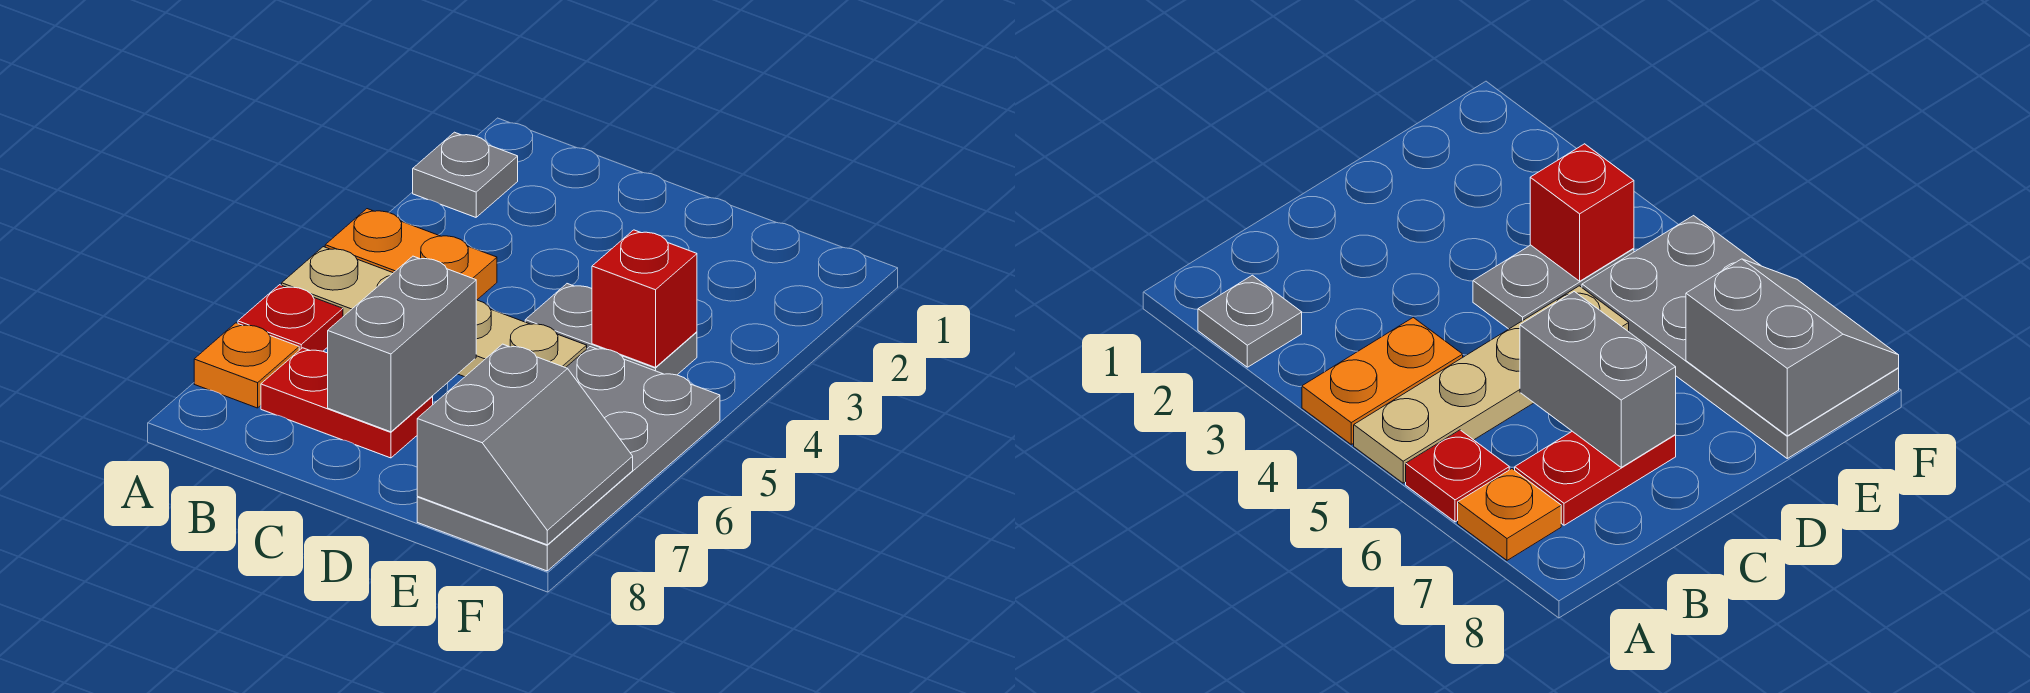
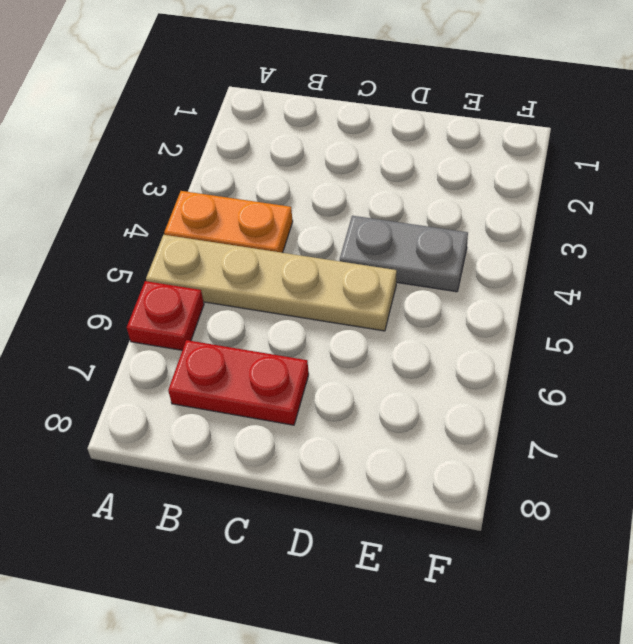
none -> grey 1x1 plate [413,132,518,217]
none -> orange 1x1 plate [194,323,299,408]

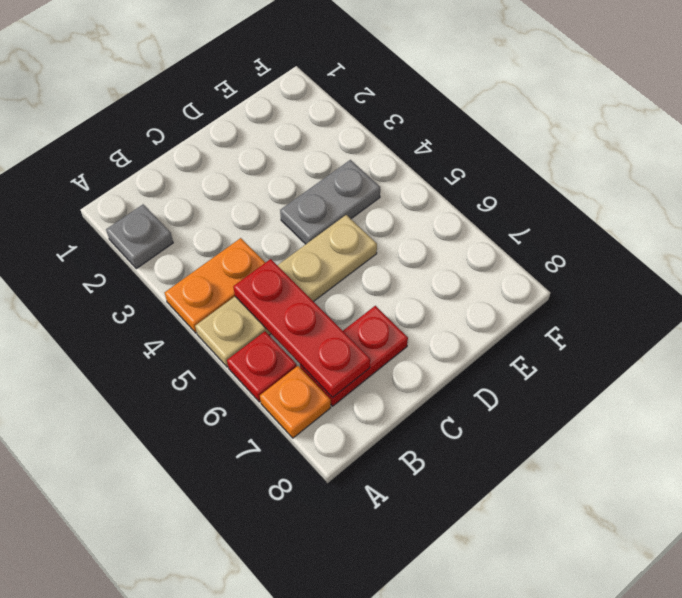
red 1x3 plate [233,259,370,398] -> none
none -> grey 2x4 plate [417,347,720,571]
none -> grey 1x2 brick [328,256,476,432]

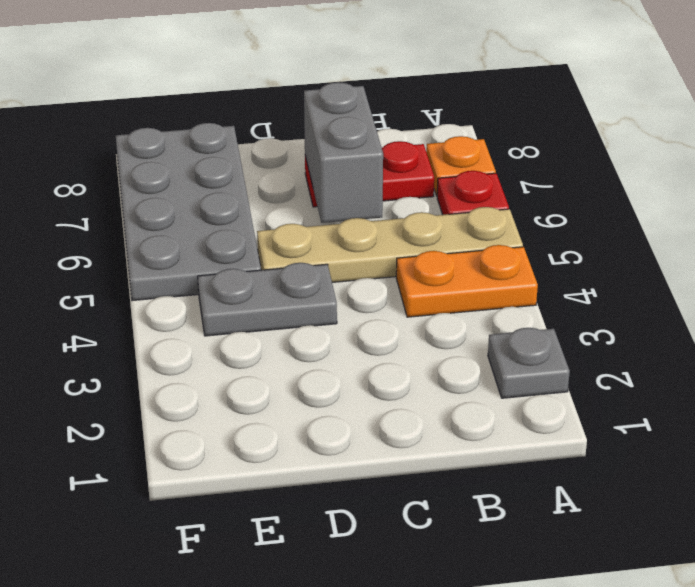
none -> red 1x1 brick [592,230,697,367]
none -> grey 2x2 slope [417,344,633,545]

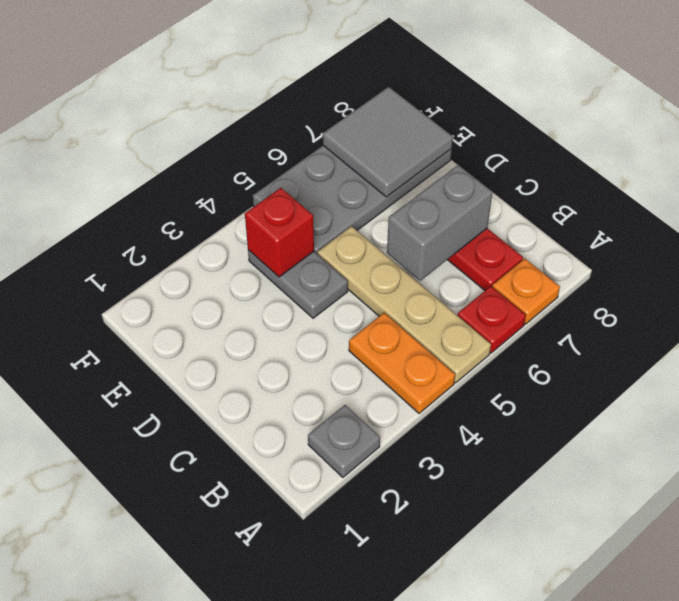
grey 2x2 tile [323,87,453,197] -> grey 2x2 slope [417,344,633,545]

